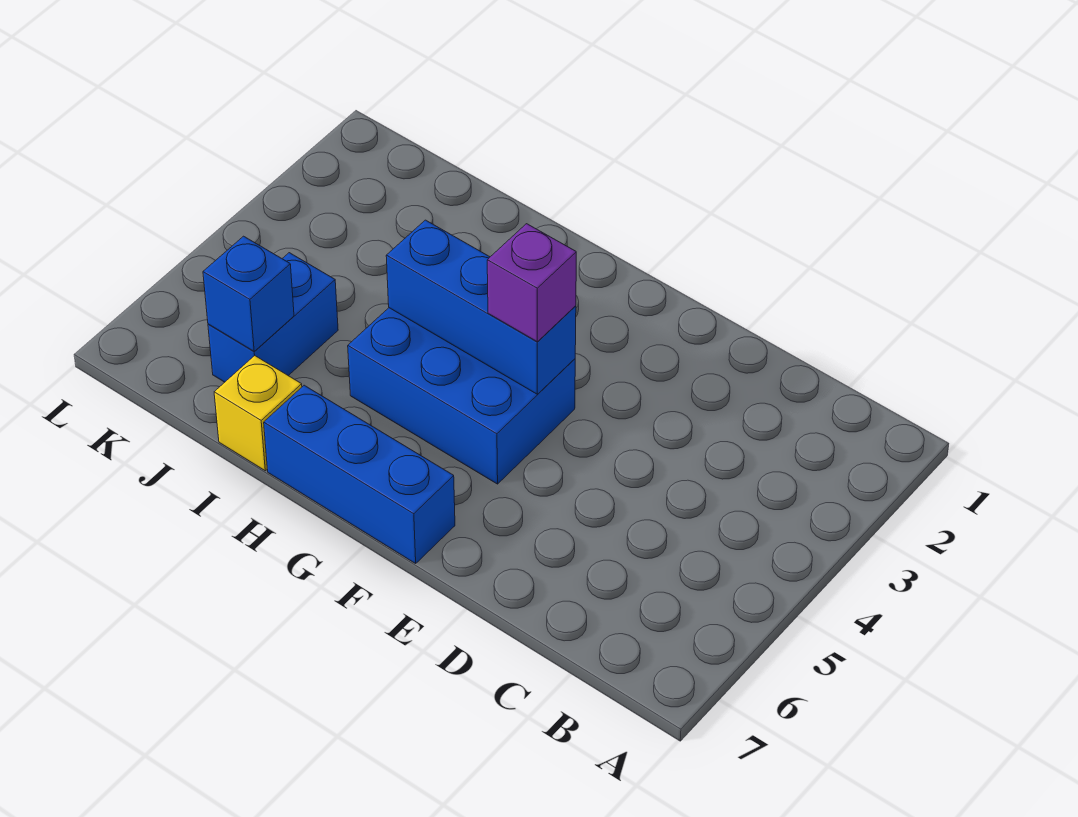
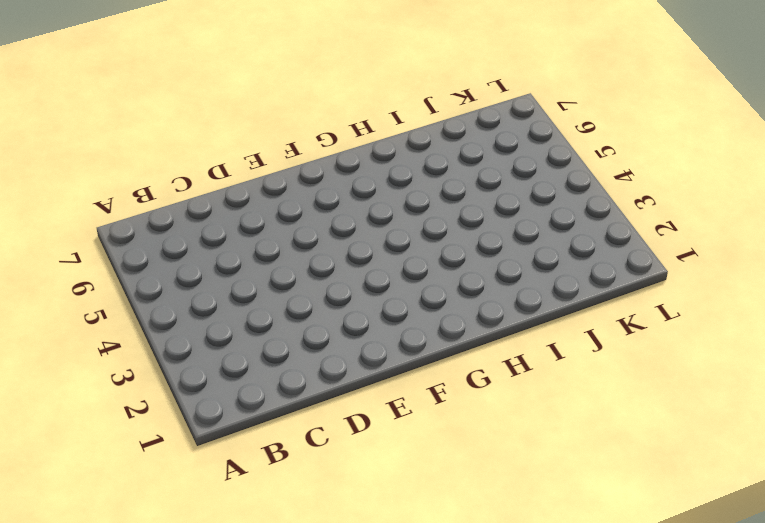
none -> blue 2x3 brick [348,308,575,484]
none -> blue 1x3 brick [264,385,455,563]

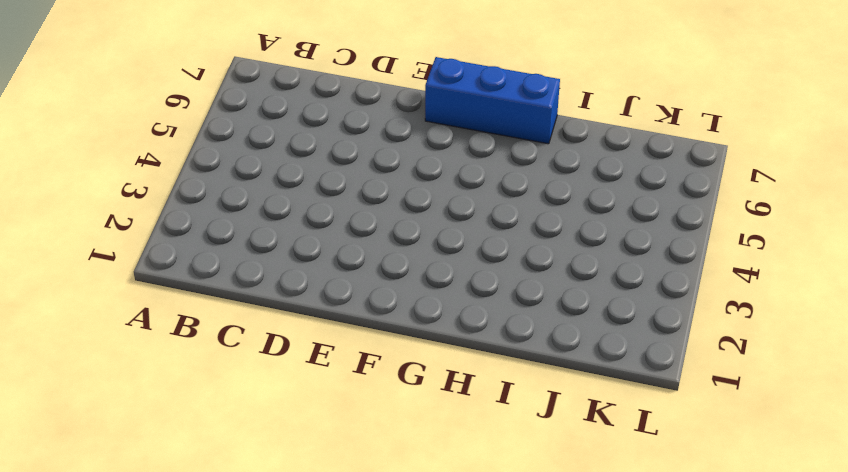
none -> blue 2x3 brick [348,308,575,484]
none -> yellow 1x1 brick [214,356,302,471]

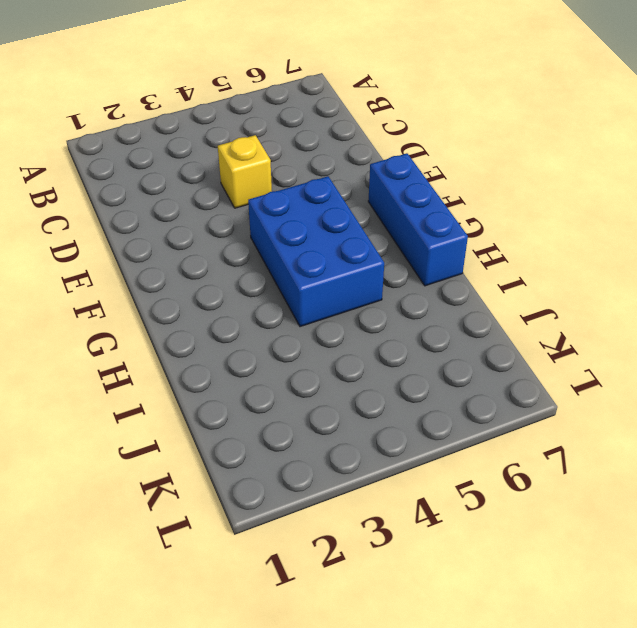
yellow 1x1 brick [218,135,272,208] -> yellow 1x1 brick moved to [214,356,302,471]
none -> blue 1x2 brick [208,253,338,382]
none -> blue 1x3 brick [386,220,576,394]

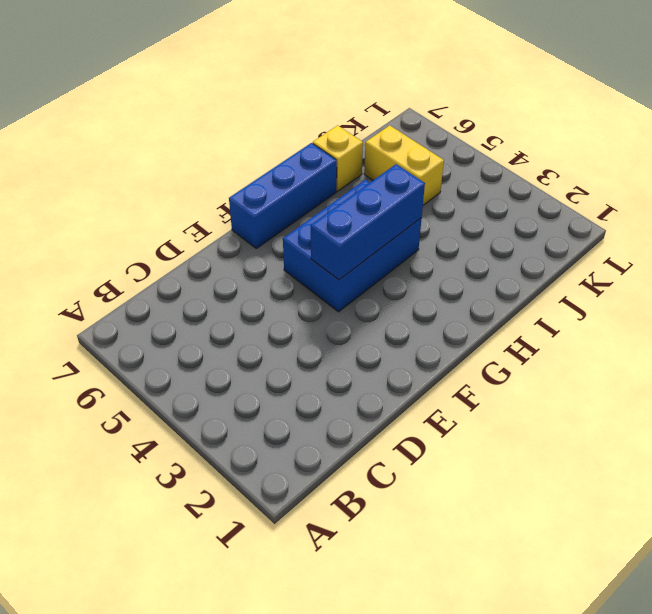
yellow 1x2 brick [364,125,444,205] -> blue 1x2 brick [208,253,338,382]
none -> blue 1x1 brick [203,236,294,351]
none -> purple 1x1 brick [487,224,576,342]

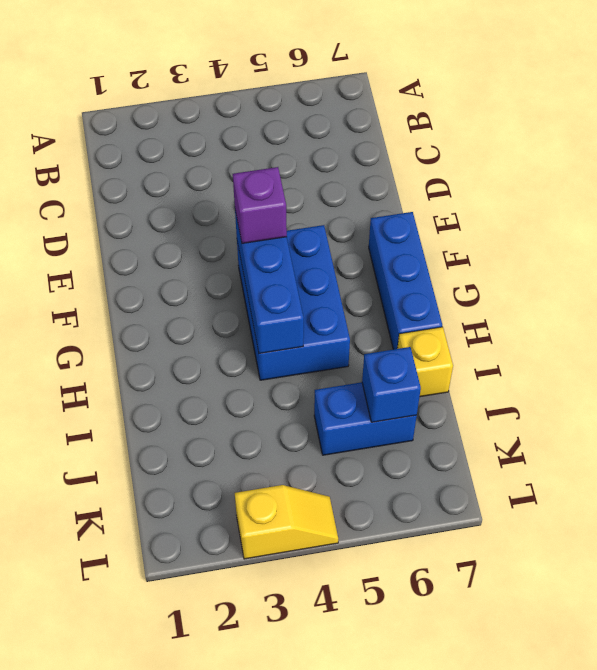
yellow 1x2 slope [235,485,338,559] -> none

